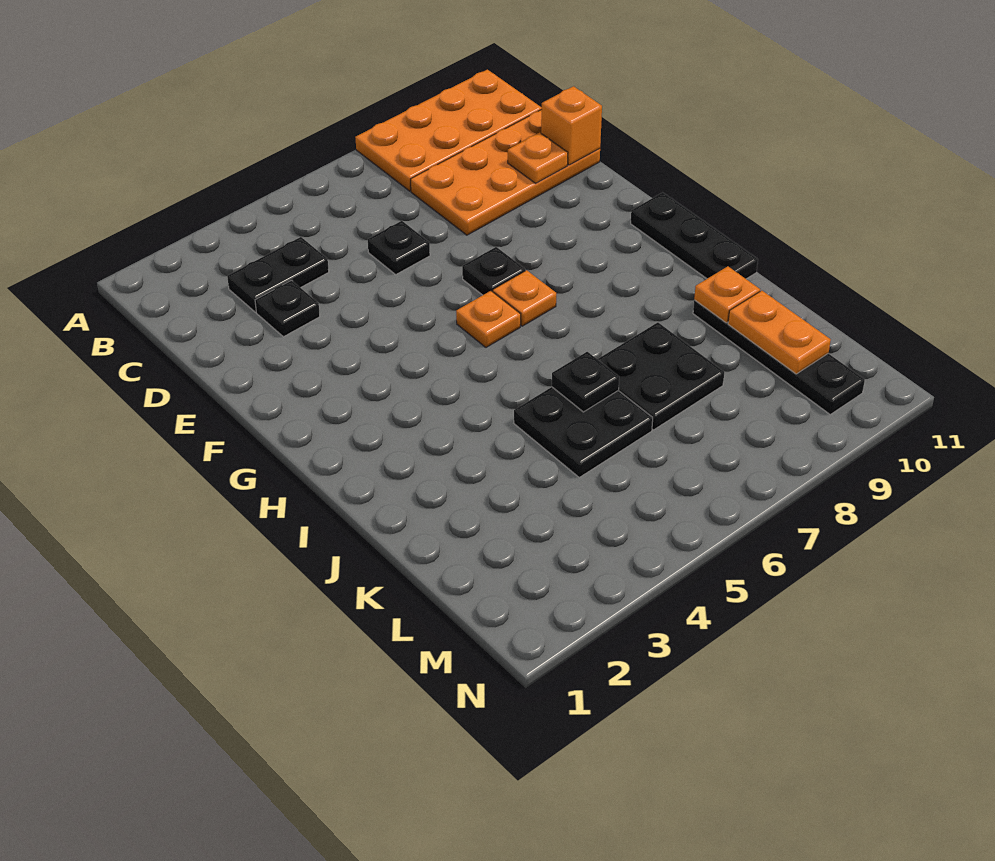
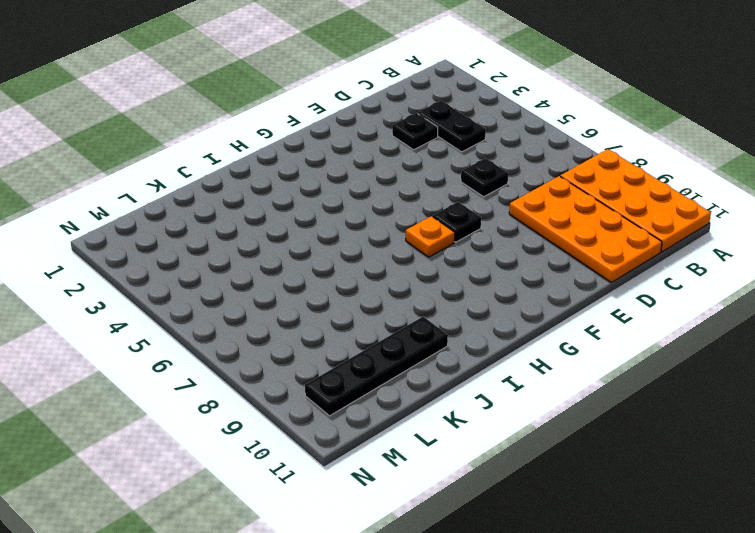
none -> orange 1x1 plate [456,291,521,347]
none -> black 1x3 plate [631,192,758,279]
none -> black 2x2 plate [514,387,653,477]

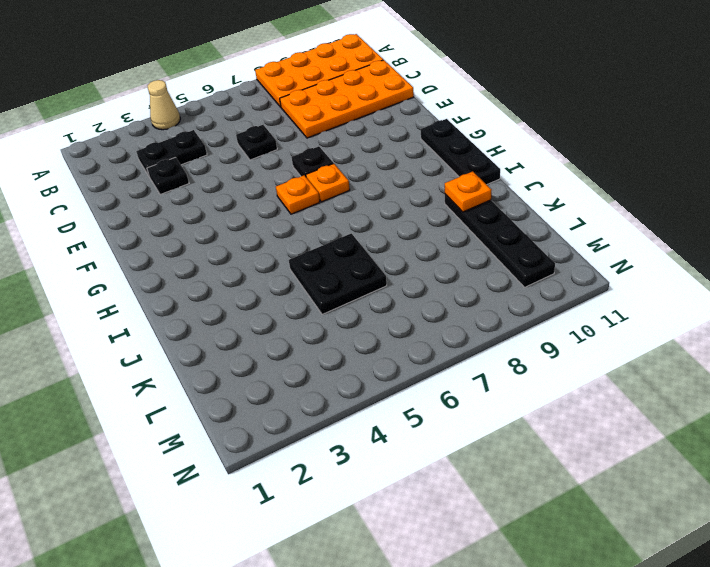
tan 1x1 cone [148,80,180,130] -> none
none -> black 2x2 plate [598,322,724,430]
none -> orange 1x1 plate [508,133,568,183]
none -> orange 1x1 brick [541,86,602,165]

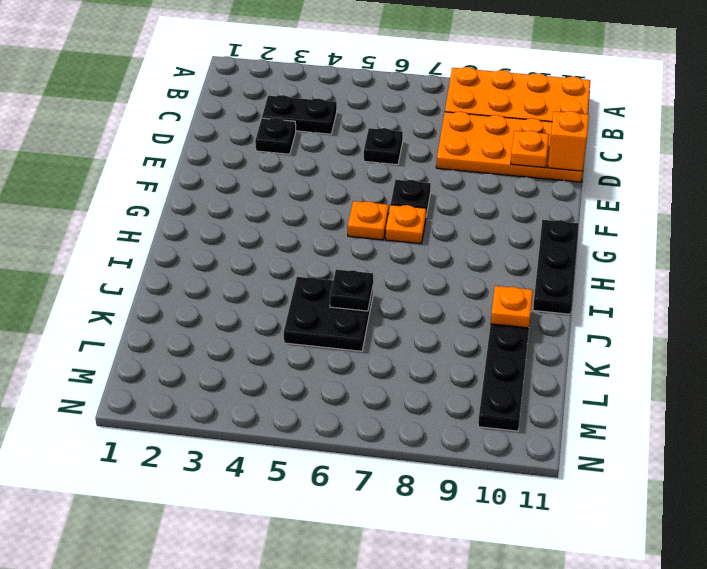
none -> black 2x2 plate [598,322,724,430]
none -> orange 1x2 plate [728,291,831,374]

